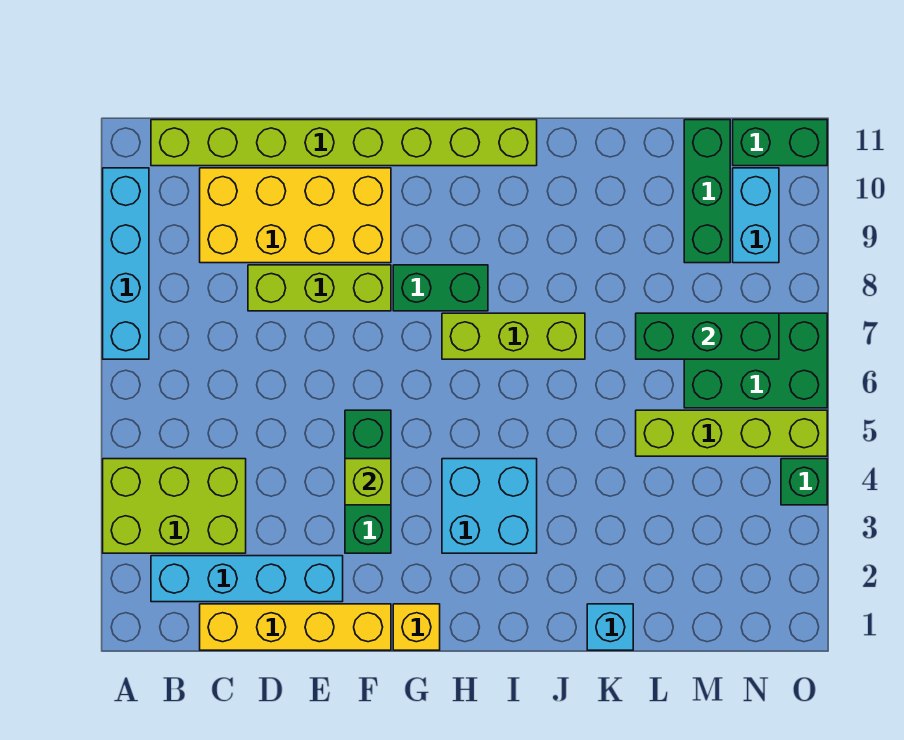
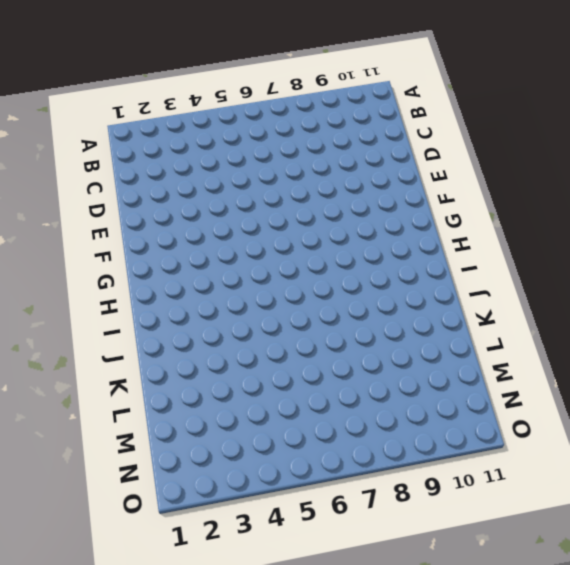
none -> lime 2x3 brick [103,459,246,553]
none -> cyan 1x4 brick [103,168,149,359]
none -> cyan 1x4 brick [151,556,343,602]

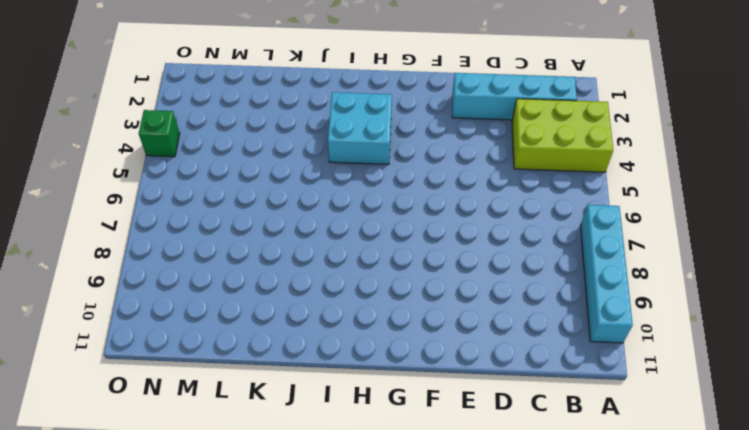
none -> lime 1x8 brick [151,120,537,166]
none -> yellow 1x4 brick [200,604,391,650]
none -> yellow 2x4 brick [200,168,391,263]

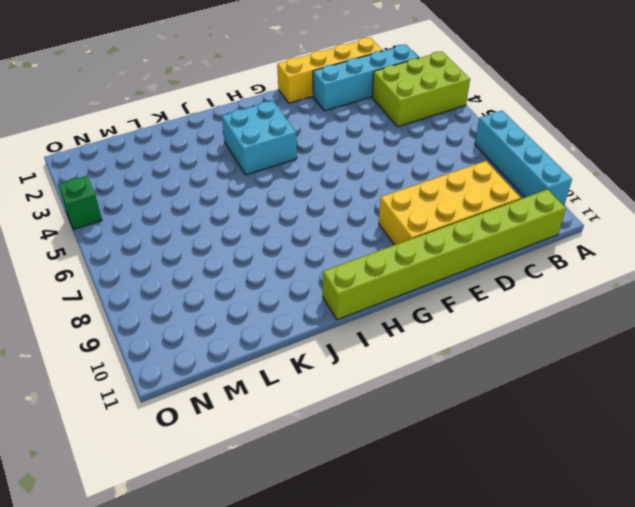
none -> lime 1x3 brick [248,265,391,311]
none -> green 1x3 brick [345,410,391,553]
none -> yellow 1x1 brick [393,604,440,650]

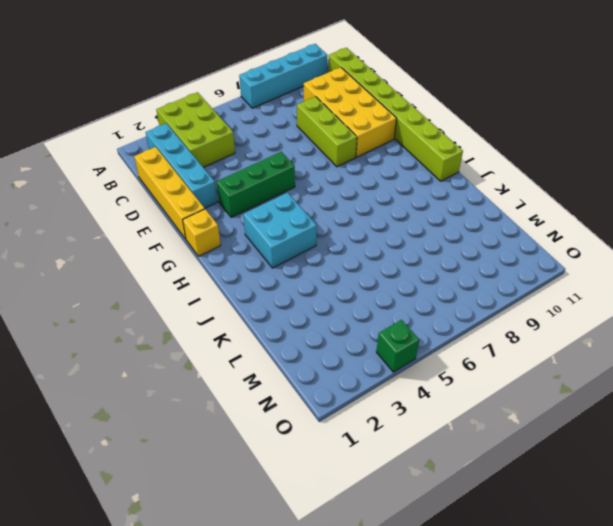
none -> green 1x2 brick [393,265,488,311]
none -> lime 1x3 brick [442,313,585,359]
none -> cyan 1x1 brick [587,604,633,650]

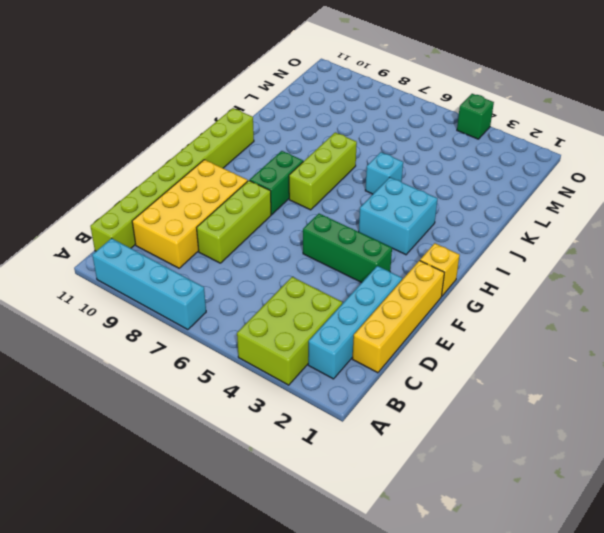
cyan 1x1 brick [365,152,403,194] -> cyan 1x1 brick moved to [587,604,633,650]
none -> lime 1x4 brick [636,410,827,456]
none -> green 2x3 brick [684,313,827,408]
none -> green 1x3 brick [684,120,730,263]

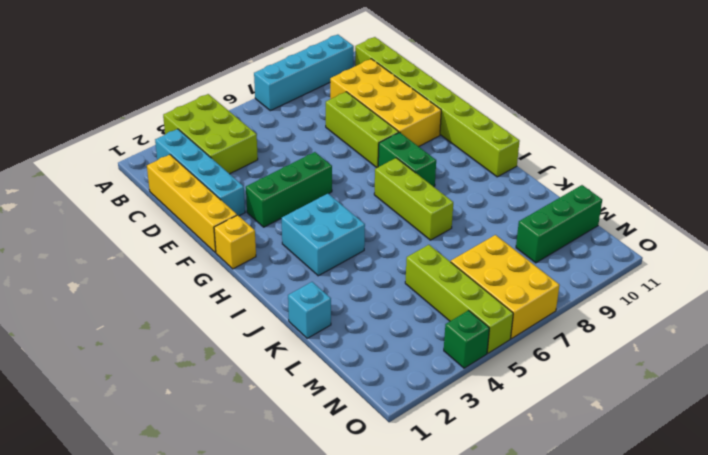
yellow 2x3 brick [451,235,560,339] -> green 2x3 brick [684,313,827,408]
none -> cyan 1x2 brick [733,168,779,263]
none -> green 1x2 brick [733,120,827,166]
none -> lime 1x1 brick [345,459,391,505]

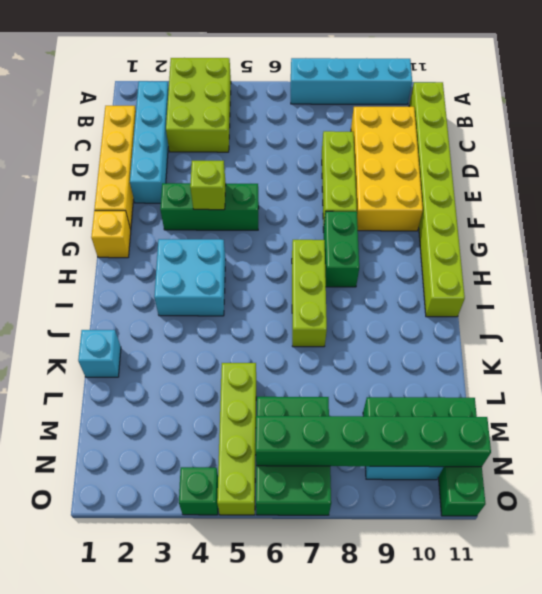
green 1x6 brick [256,416,491,467] -> green 1x3 brick [636,313,779,359]

